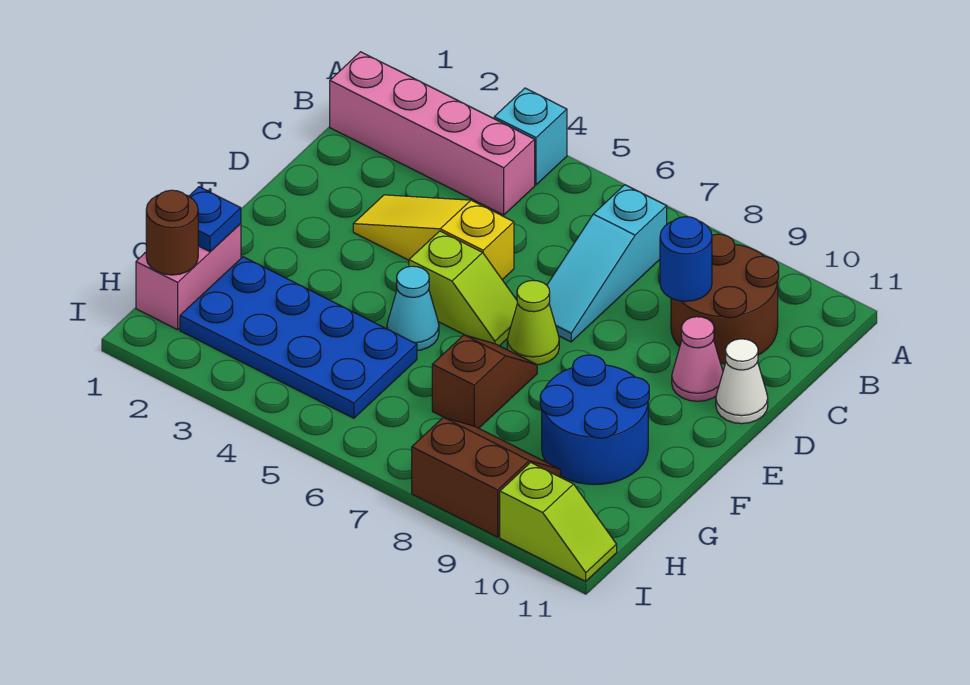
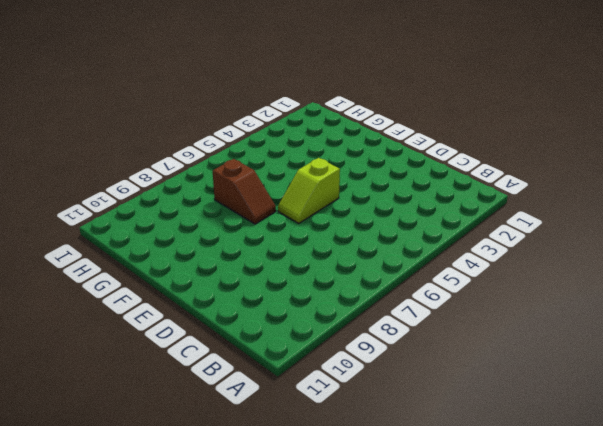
none -> cyan 1x1 brick [494,88,567,185]
none -> pink 1x4 brick [330,52,535,215]
none -> cyan 1x3 slope [547,185,667,342]

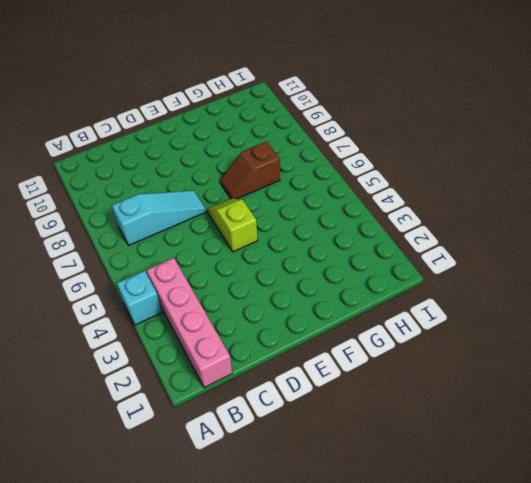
none -> brown 2x2 round brick [671,234,779,364]
none -> yellow 1x3 slope [353,195,514,280]
none -> pink 1x1 cone [672,317,723,401]

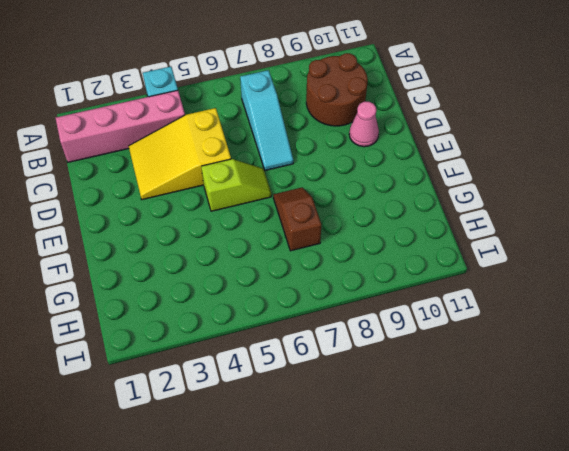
yellow 2x3 slope [129,108,231,200] -> yellow 1x3 slope [353,195,514,280]
none -> white 1x1 cone [716,339,768,424]
none -> lime 1x1 cone [507,280,559,365]
none -> cyan 1x1 cone [387,266,439,351]

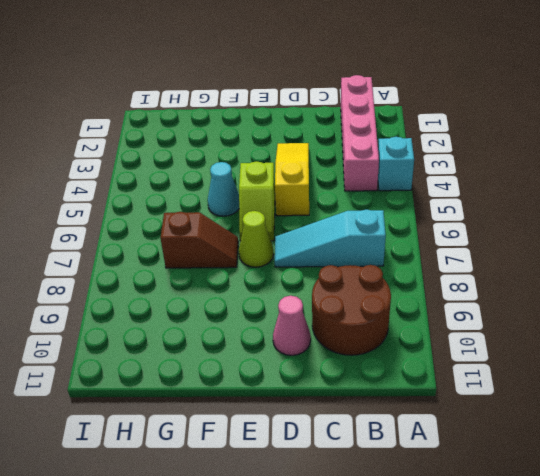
none -> white 1x1 cone [716,339,768,424]
none -> blue 2x2 round brick [540,355,649,485]
none -> pink 1x2 brick [136,224,241,330]

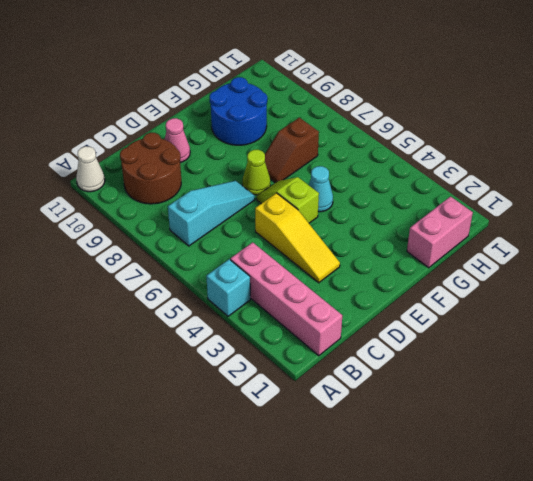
white 1x1 cone [76,146,105,192] -> white 1x1 cone moved to [716,339,768,424]
none -> blue 2x4 plate [180,257,417,418]
none -> brown 2x2 slope [412,417,561,537]
none -> lime 1x2 slope [500,462,617,581]

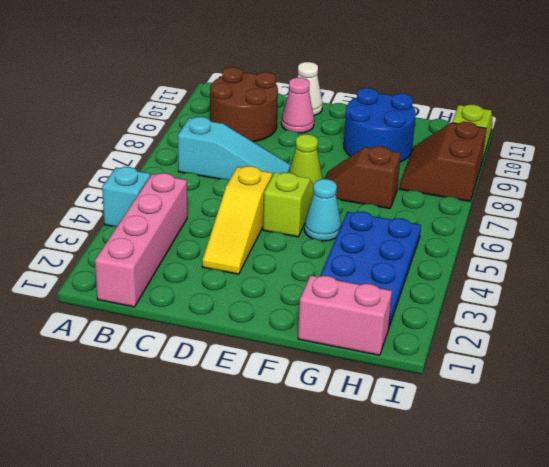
none -> blue 1x1 round brick [660,217,712,301]
none -> blue 1x1 plate [189,187,241,252]
none -> brown 1x1 round brick [146,190,198,275]

